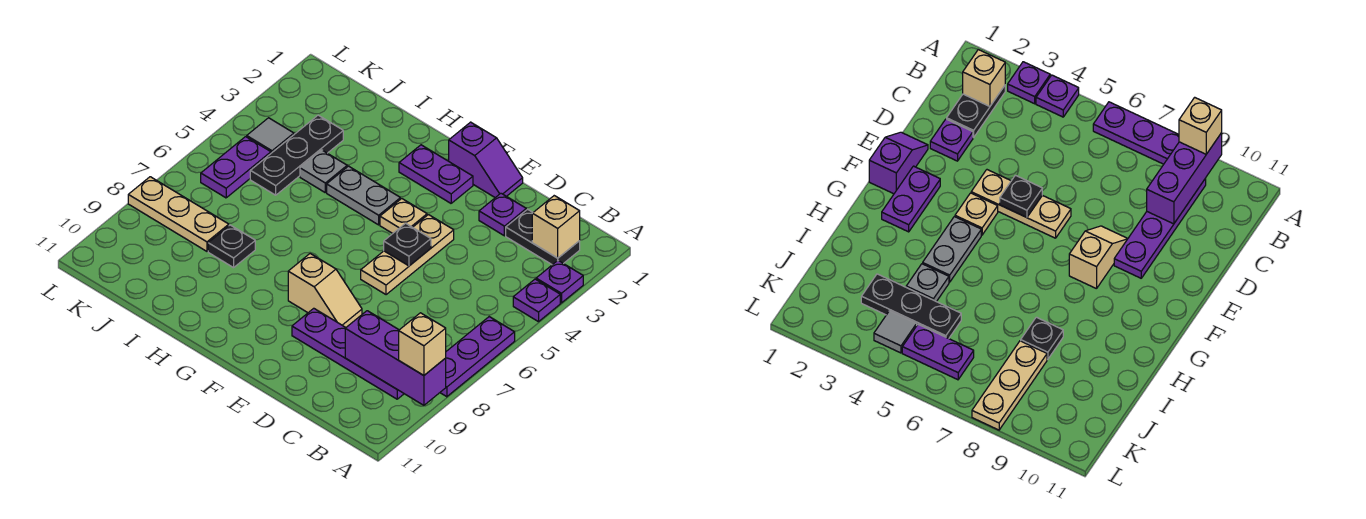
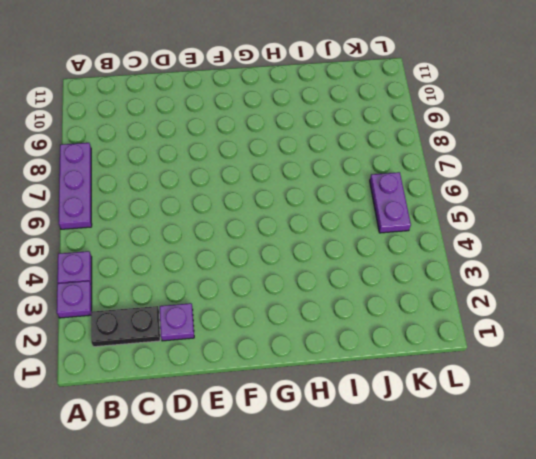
none -> purple 1x4 plate [292,308,404,399]
none -> purple 1x2 slope [449,122,523,198]
none -> tan 1x3 plate [361,215,454,295]

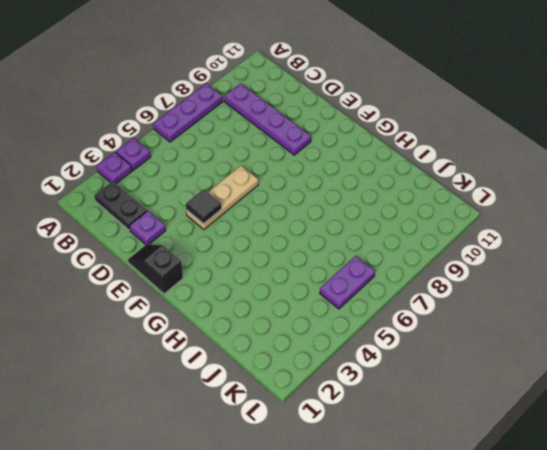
black 1x2 slope [128,244,183,294] -> purple 1x2 slope [449,122,523,198]
black 1x1 tile [186,189,222,224] -> none
none -> tan 1x2 slope [288,254,362,327]
none -> purple 1x2 plate [399,145,473,203]
none -> tan 1x1 plate [380,199,427,233]

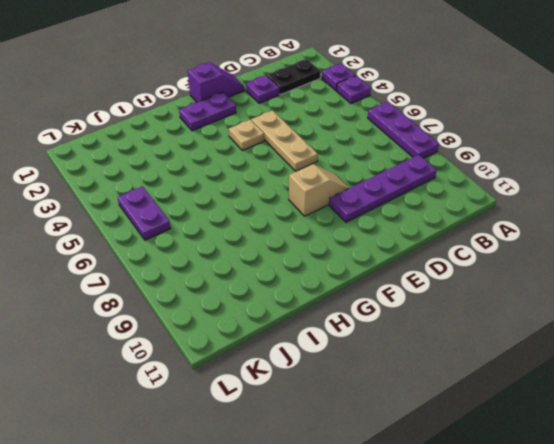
none -> grey 1x2 plate [327,166,400,225]
none -> grey 1x1 plate [300,150,347,192]
none -> black 1x1 plate [208,225,255,268]

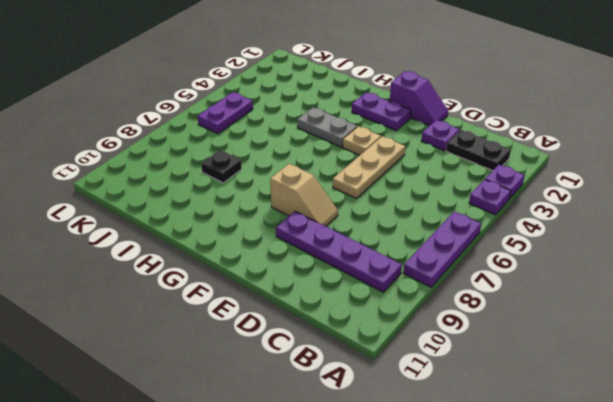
none -> grey 1x1 plate [300,150,347,192]
none -> black 1x3 plate [250,115,343,195]
none -> tan 1x3 plate [128,177,229,251]

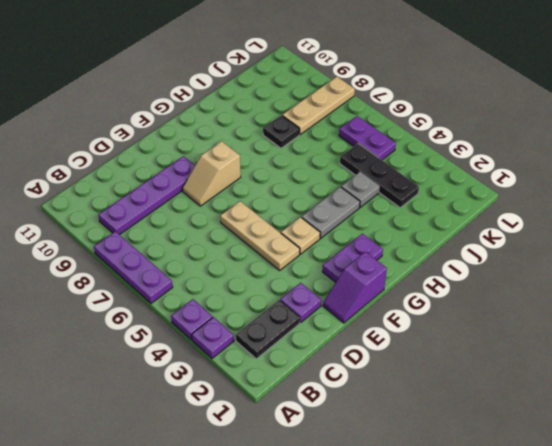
none -> grey 1x1 tile [247,118,294,153]
none -> purple 1x3 brick [345,311,446,405]
none -> tan 1x1 brick [532,196,580,258]

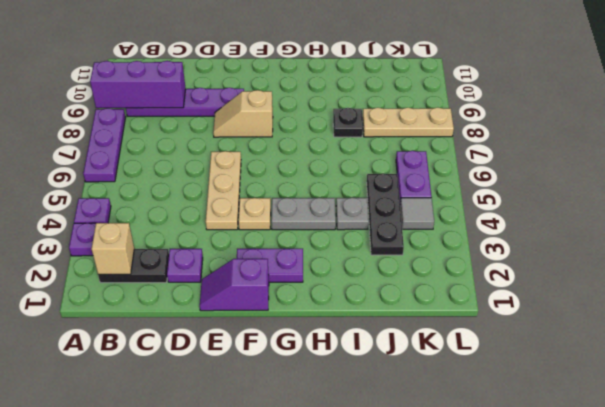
none -> black 1x1 plate [384,223,431,266]
none -> tan 1x1 brick [399,313,446,375]

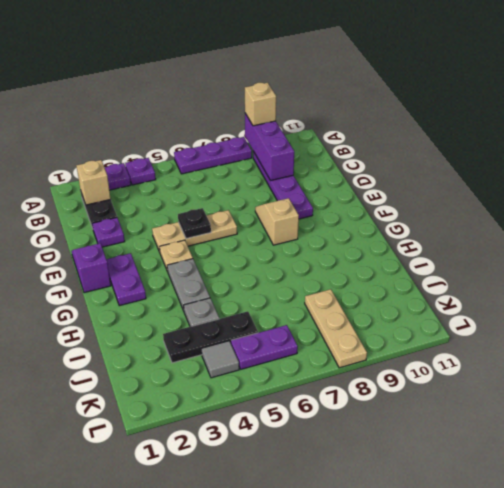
none -> black 1x1 plate [208,225,255,268]

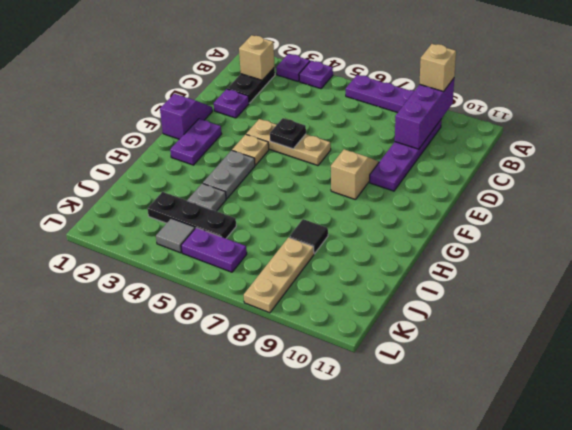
black 1x1 tile [289,219,328,254] -> black 1x1 plate [208,225,255,268]

